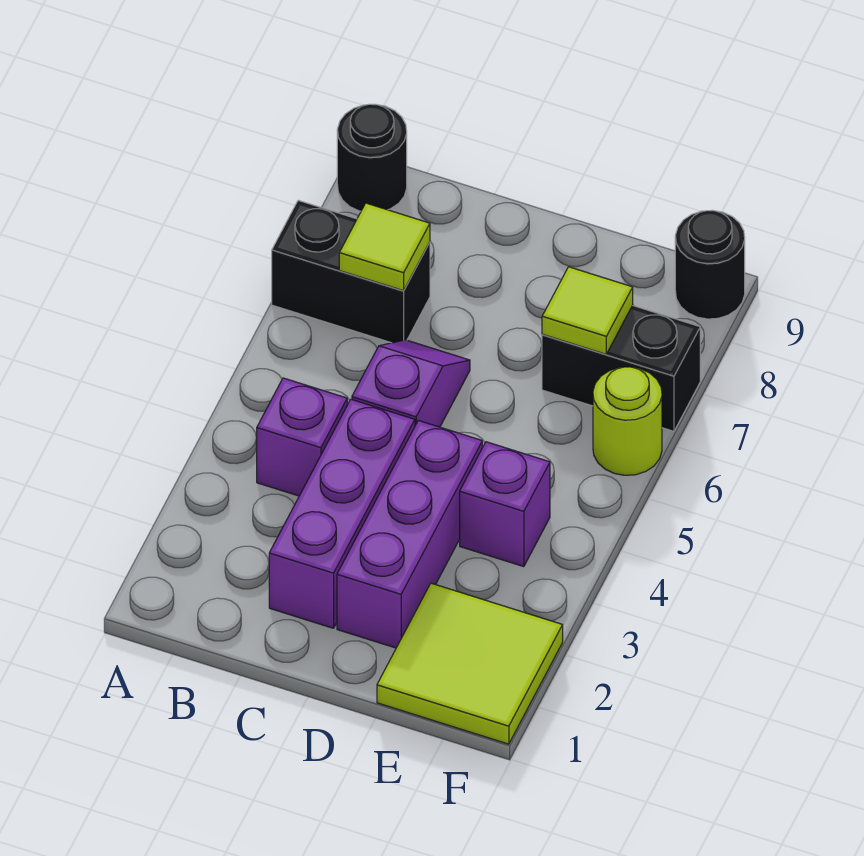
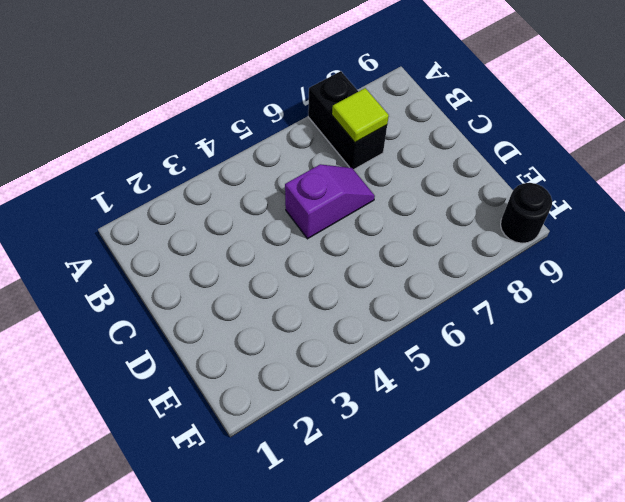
none -> black 1x1 round brick [337,104,407,211]
none -> purple 1x1 brick [257,378,347,496]
none -> purple 1x3 brick [269,399,415,628]

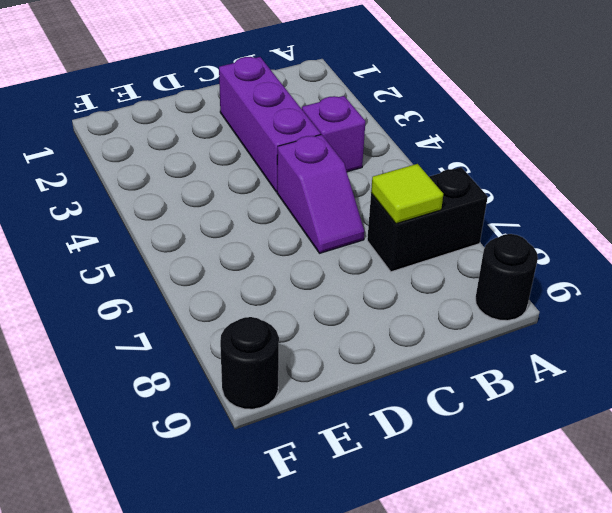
none -> purple 1x3 brick [337,421,482,648]
none -> lime 2x2 tile [377,583,563,744]
none -> purple 1x1 brick [460,442,550,567]

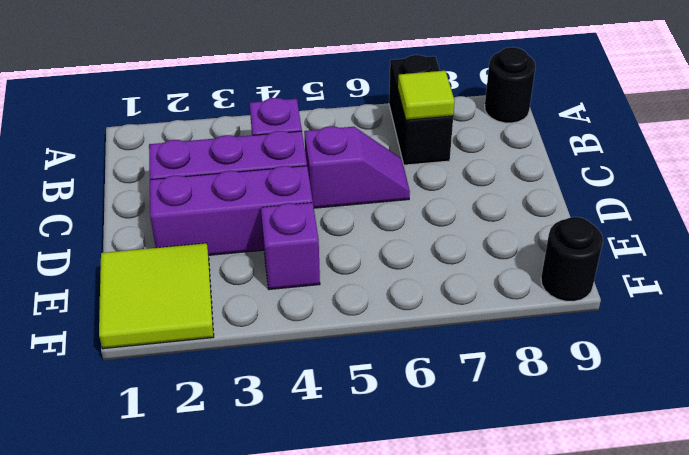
none -> black 1x2 brick [542,306,700,431]
none -> lime 1x1 round brick [593,367,662,475]
none -> lime 1x1 tile [542,267,633,354]

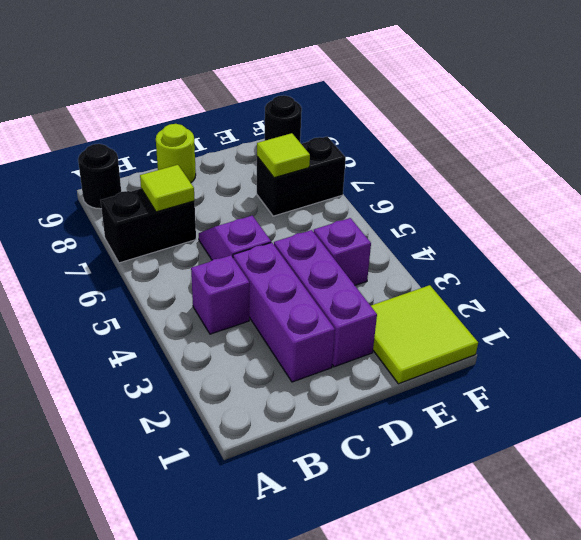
lime 1x1 round brick [156,124,196,183] -> lime 1x1 round brick moved to [593,367,662,475]

